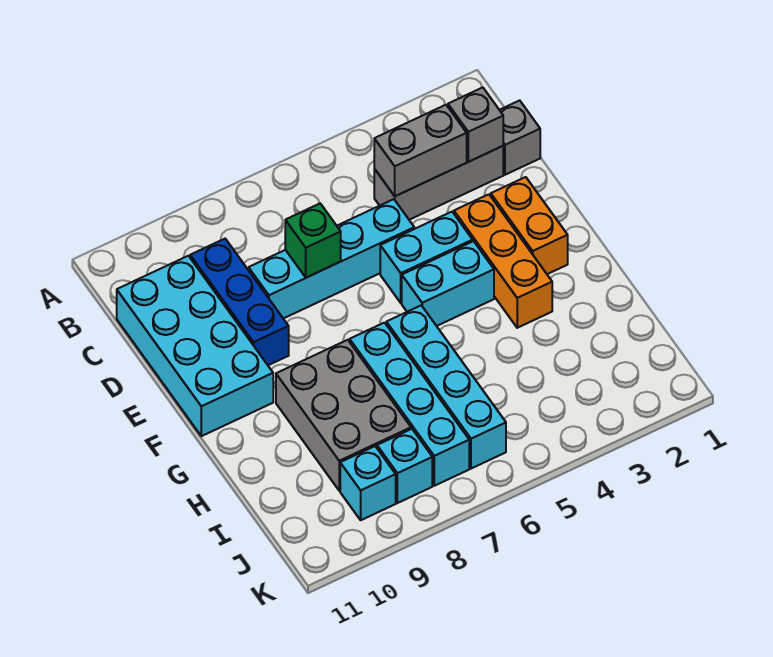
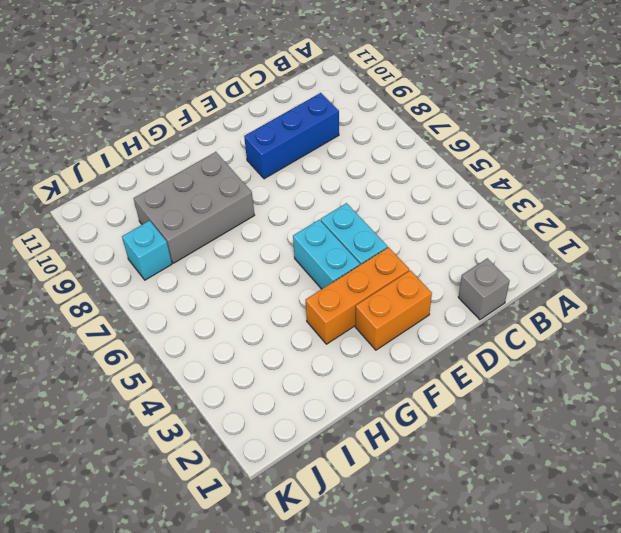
none -> grey 1x3 brick [374,146,503,220]
none -> cyan 2x4 brick [117,256,273,436]
none -> cyan 1x4 brick [249,199,414,319]

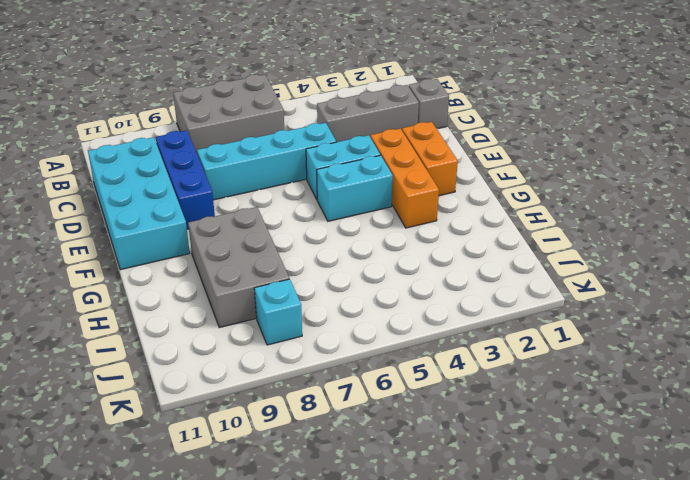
grey 2x3 brick [173,74,284,153] -> none
none -> cyan 1x4 brick [386,305,506,469]
none -> cyan 1x4 brick [350,323,469,486]
none -> cyan 1x1 brick [340,446,396,520]

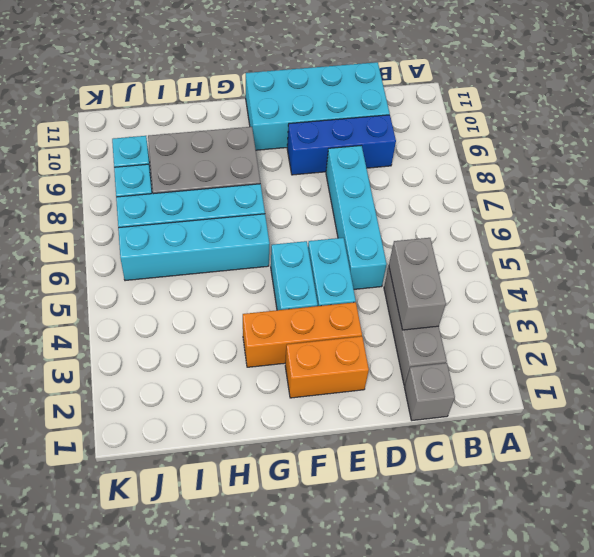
none -> grey 1x1 brick [448,88,503,162]
none -> green 1x1 brick [285,203,341,278]

